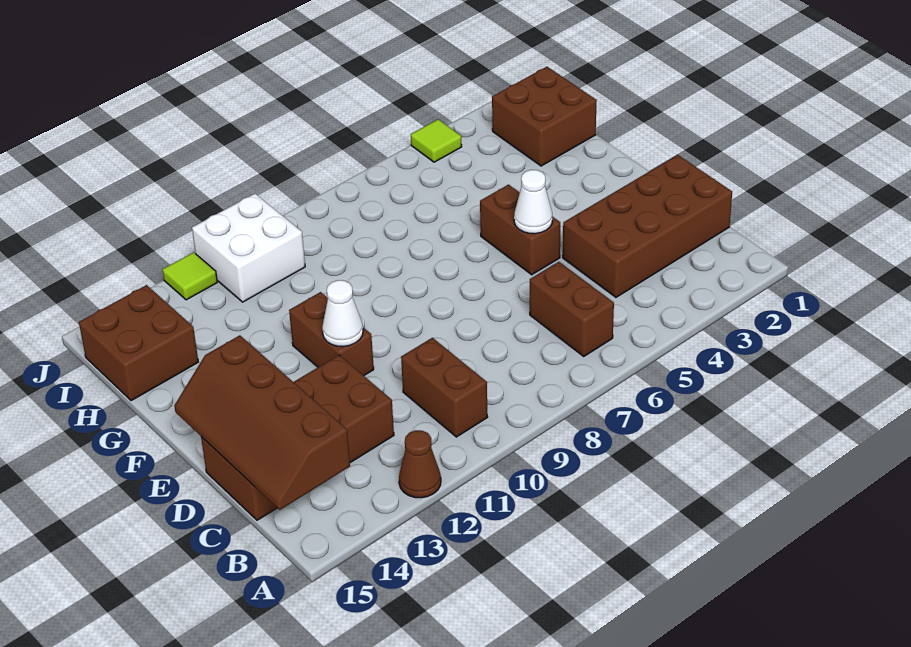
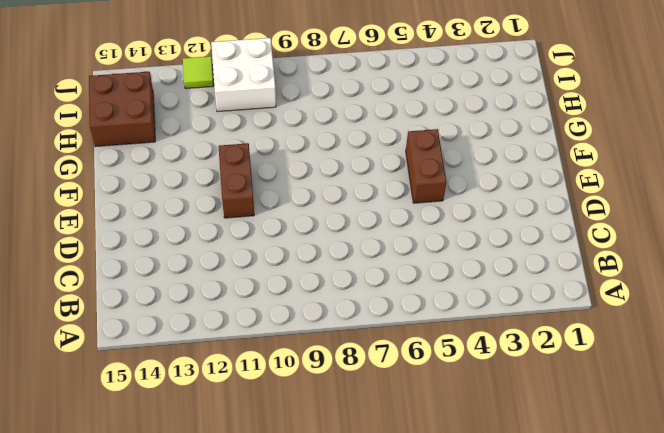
none -> brown 1x1 cone [399,430,441,498]
none -> brown 1x2 brick [530,262,614,356]
none -> brown 1x2 brick [401,338,488,437]

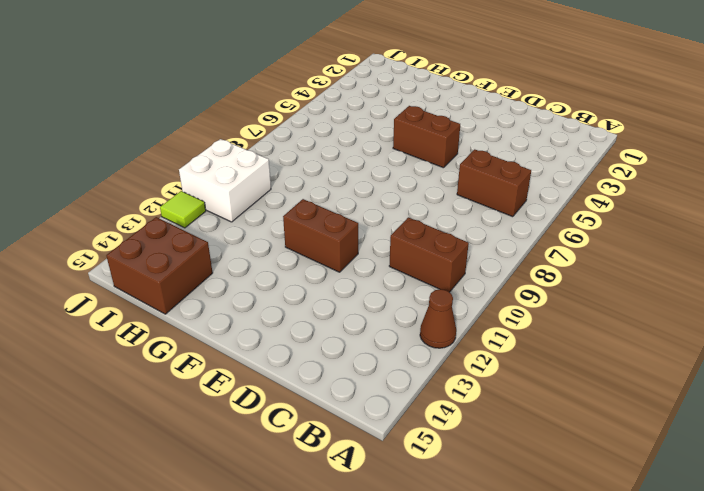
none -> brown 2x4 brick [563,155,732,297]
none -> brown 2x4 brick [201,355,394,520]
none -> brown 2x2 brick [492,67,597,166]

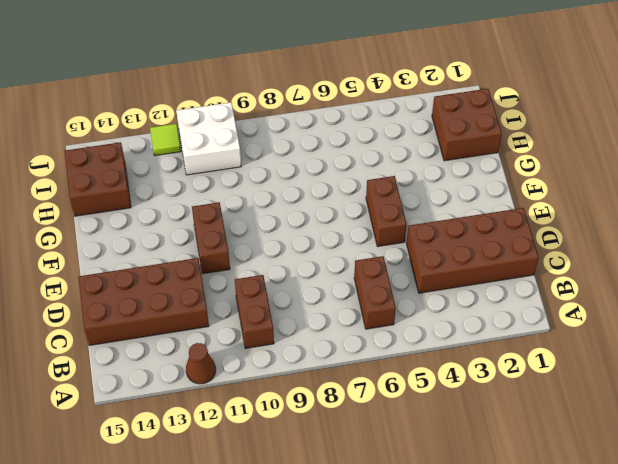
none -> lime 1x1 tile [411,119,462,162]
none -> brown 2x4 slope [174,335,350,510]
none -> white 1x1 cone [514,170,552,234]

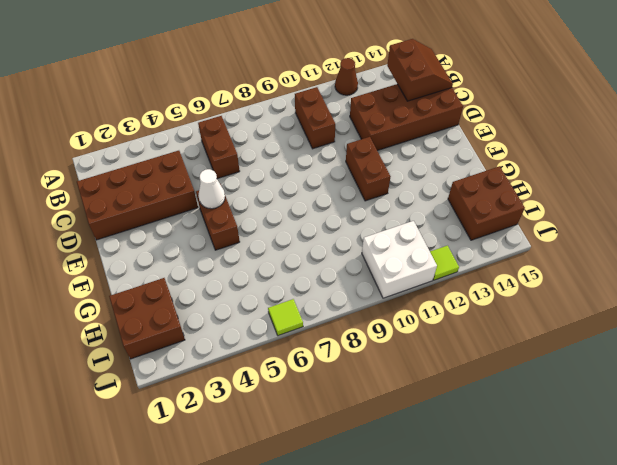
brown 2x2 slope [387,39,453,101] -> brown 2x4 slope [174,335,350,510]
lime 1x1 tile [268,299,303,336] -> lime 1x1 tile moved to [411,119,462,162]
none -> white 1x1 cone [322,280,363,347]

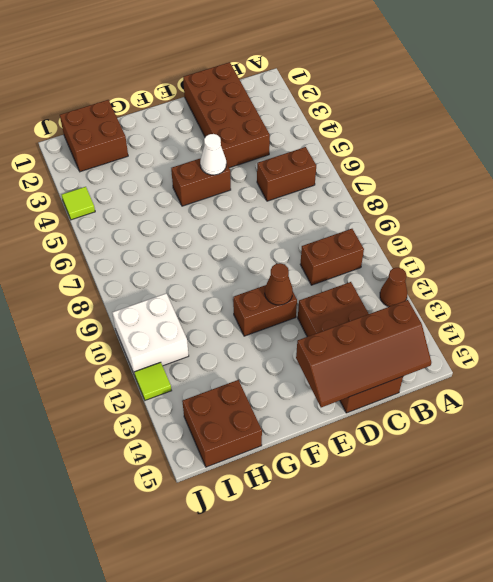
brown 1x1 cone [265,263,293,305] -> white 1x1 cone [322,280,363,347]

